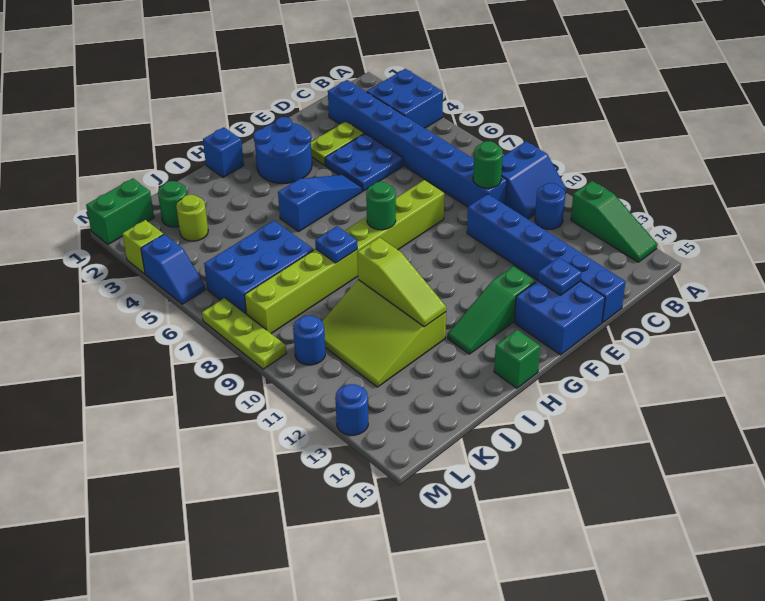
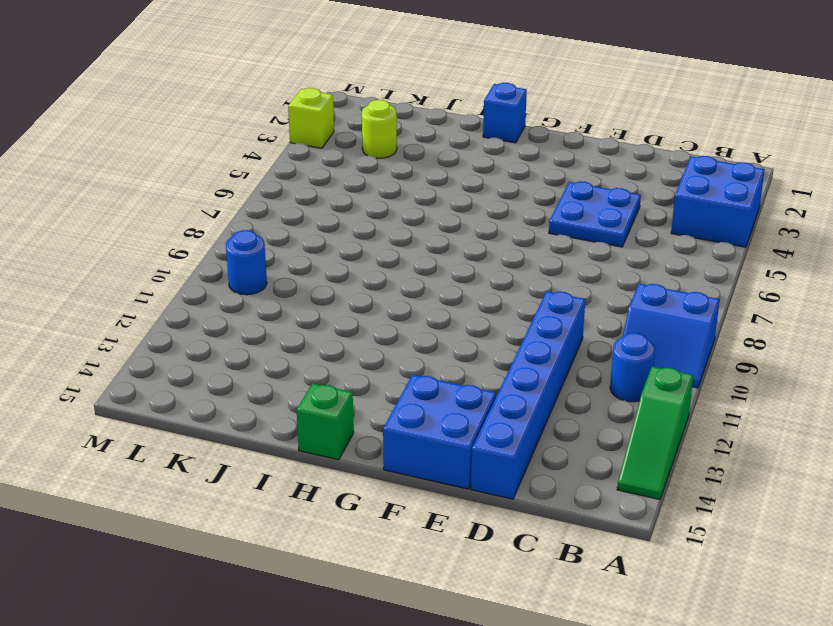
none -> blue 1x8 brick [328,80,507,207]
none -> lime 1x2 plate [311,121,364,165]
none -> lime 1x8 brick [245,180,444,333]
none -> blue 2x2 round brick [254,117,312,184]

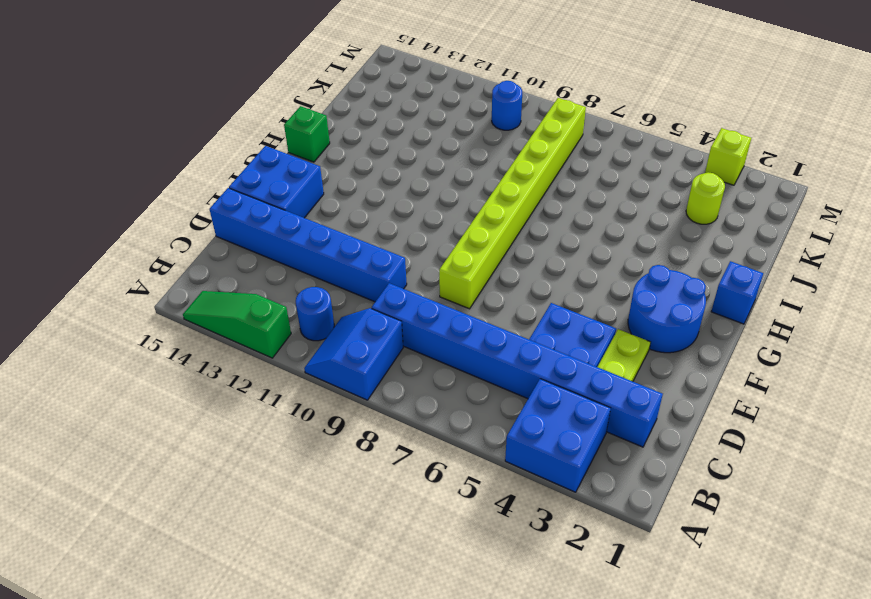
none -> blue 1x3 slope [278,175,362,232]
none -> green 1x3 slope [448,266,536,354]
none -> lime 3x3 slope [322,280,446,387]
none -> blue 2x3 brick [204,221,314,314]

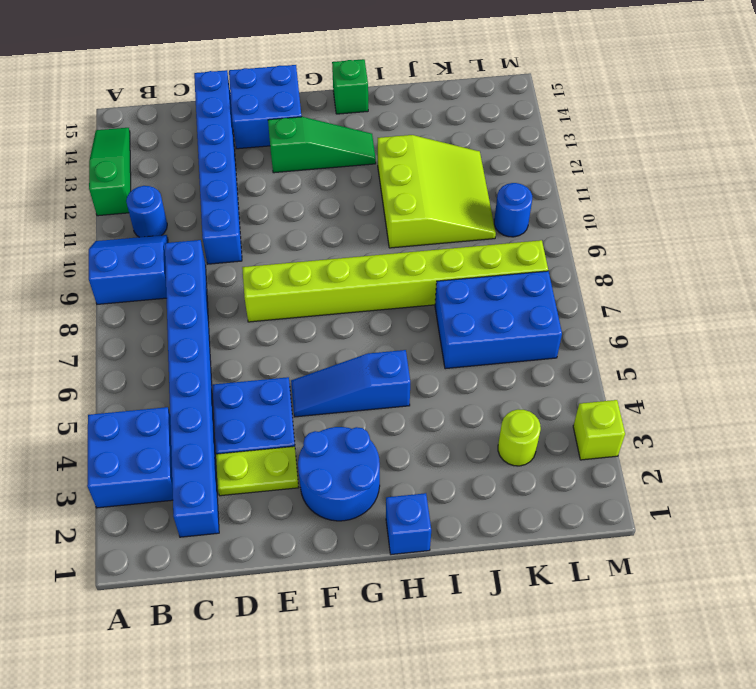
none -> green 1x1 round brick [158,181,187,227]
none -> green 1x2 brick [86,179,154,244]
none -> blue 1x2 slope [141,234,205,304]
none -> lime 1x3 plate [202,298,286,369]

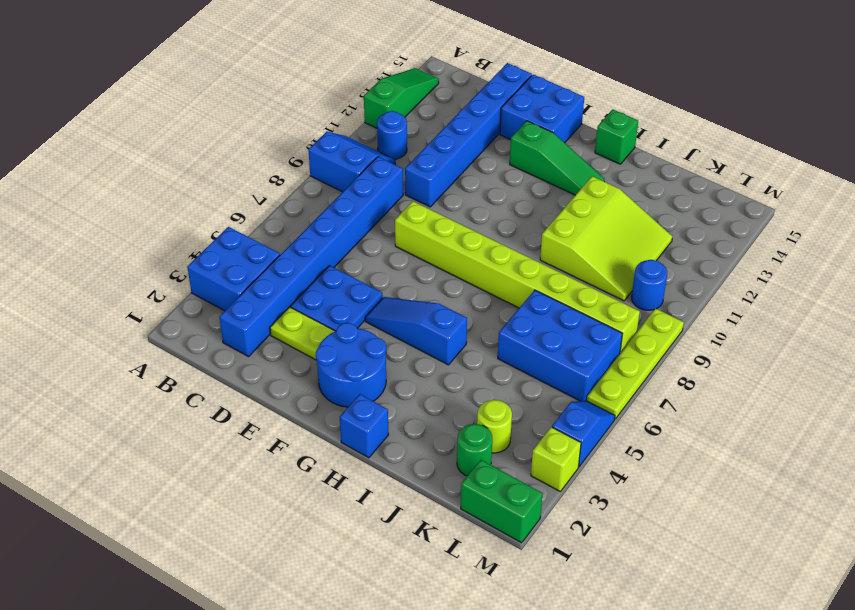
lime 1x4 plate [587,309,684,419] -> lime 1x3 plate [202,298,286,369]
none -> blue 1x1 round brick [335,384,368,435]
none -> green 1x1 round brick [473,141,503,188]
none -> blue 1x1 plate [538,257,582,295]
none -> green 1x1 round brick [366,182,396,230]

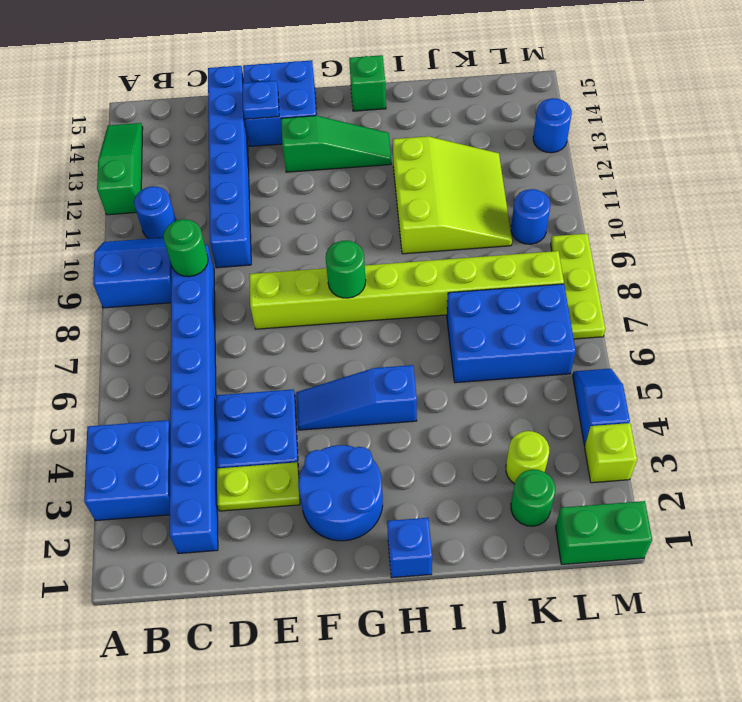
none -> blue 1x1 plate [315,226,357,263]
none -> lime 1x3 slope [357,237,446,327]

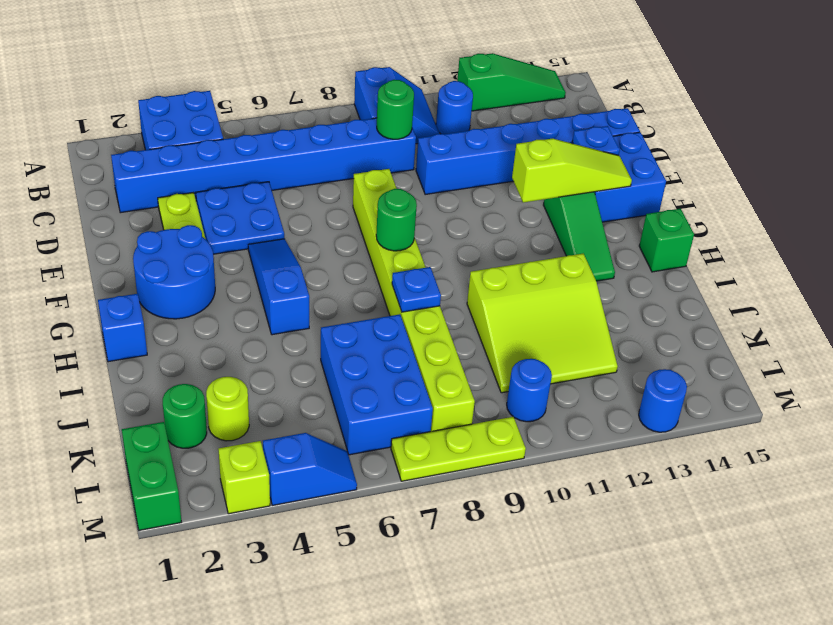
lime 1x3 slope [512,139,632,203] -> lime 1x3 slope moved to [357,237,446,327]

